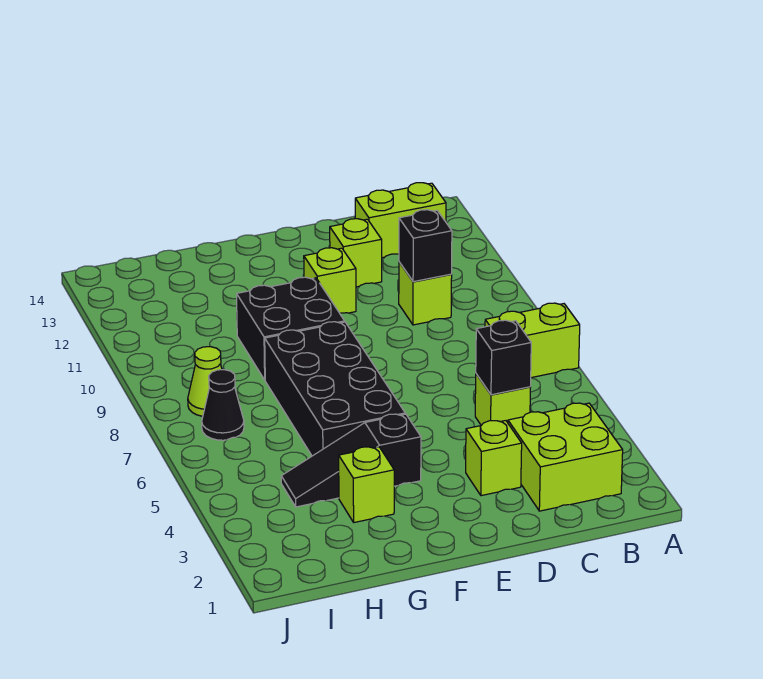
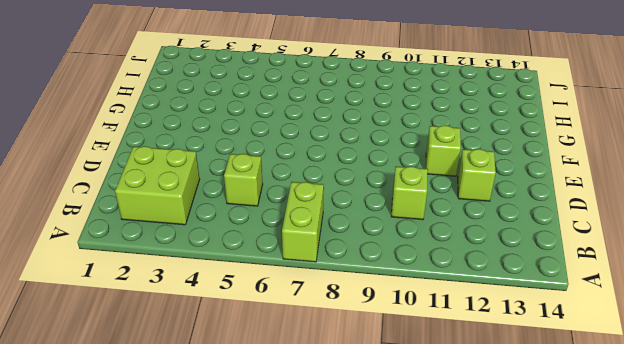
none -> lime 1x2 brick [355,183,446,258]
none -> lime 1x1 brick [466,421,522,496]
none -> black 1x3 slope [281,414,421,507]

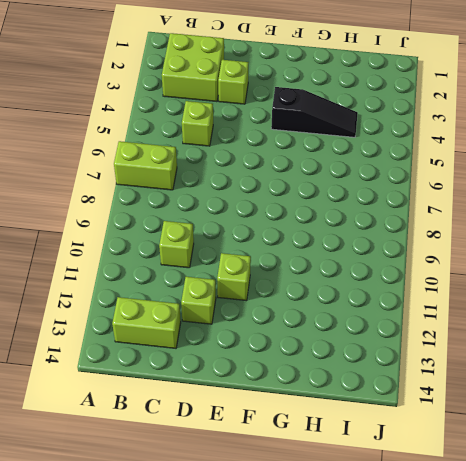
none -> black 2x4 brick [265,322,405,456]
none -> black 2x2 brick [237,277,345,380]
none -> lime 1x1 brick [339,447,394,522]

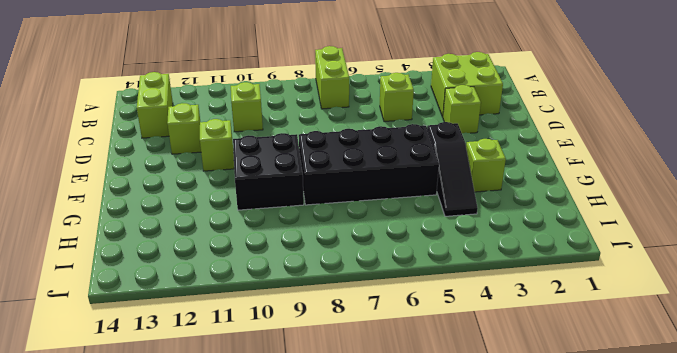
none -> black 1x1 cone [202,370,244,440]
none -> lime 1x1 cone [188,347,222,416]
none -> black 1x1 brick [476,320,531,395]

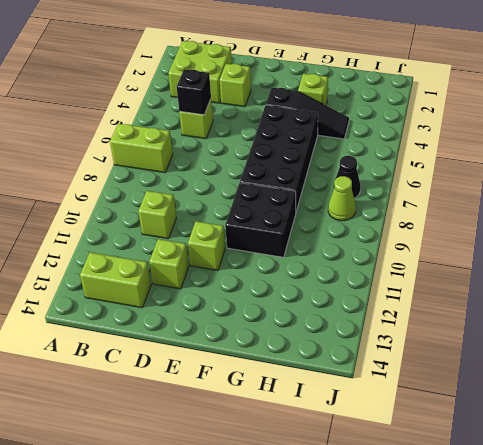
none -> black 1x1 brick [399,210,452,282]

